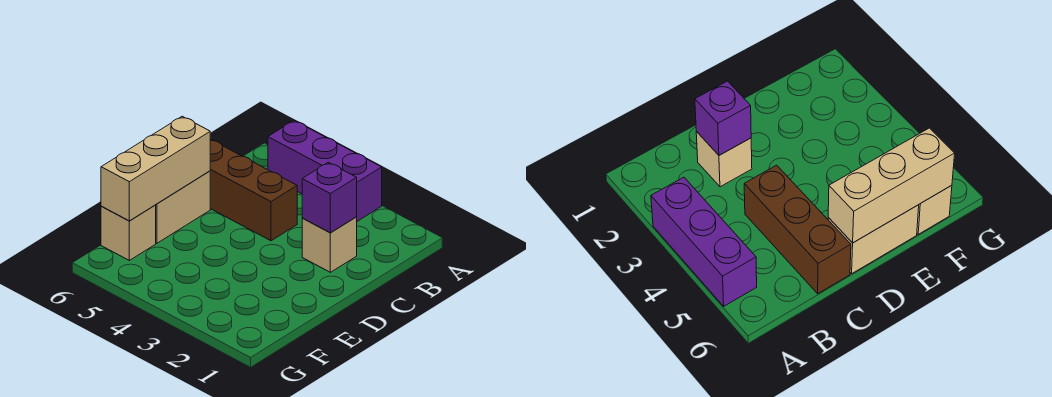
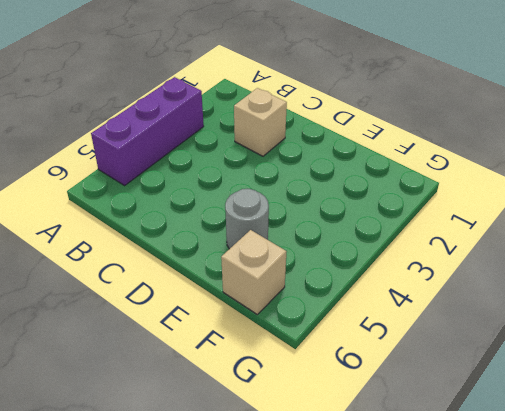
grey 1x1 round brick [225,189,269,249] -> none
none -> brown 1x3 brick [210,139,297,241]
none -> tan 1x2 brick [156,171,210,243]

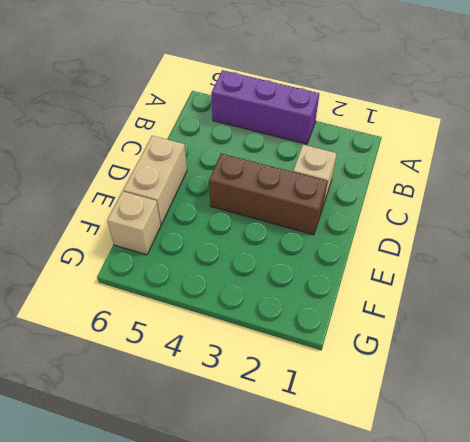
brown 1x3 brick [209,154,328,235] -> brown 1x3 brick moved to [210,139,297,241]
none -> purple 1x1 brick [302,162,357,233]
none -> tan 1x3 brick [101,116,210,221]

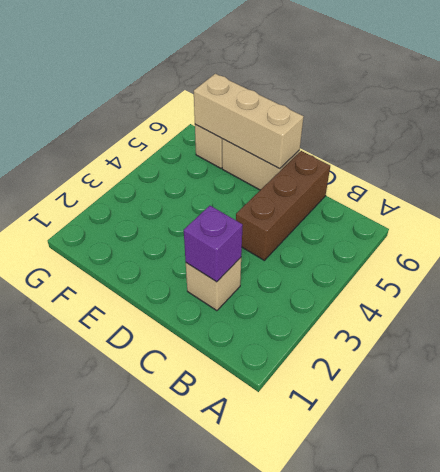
none -> purple 1x3 brick [268,121,382,221]

